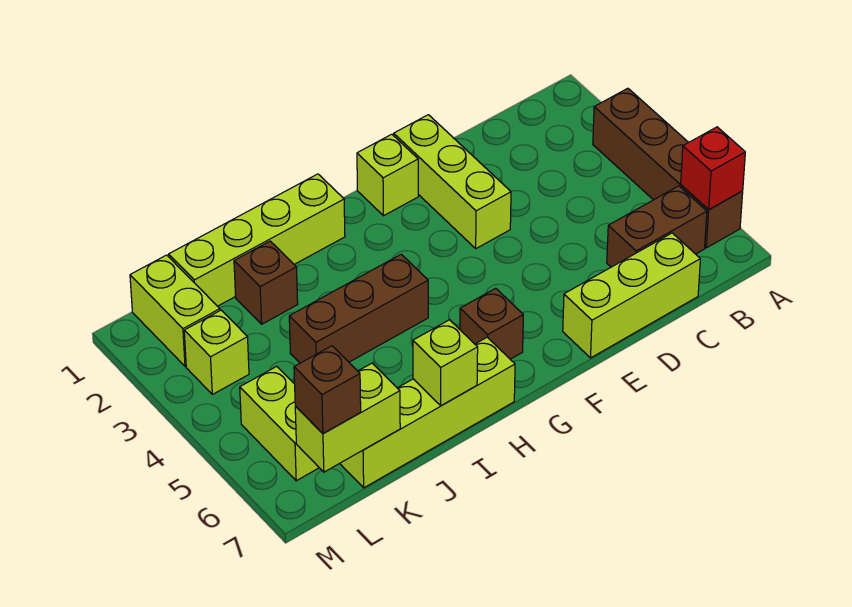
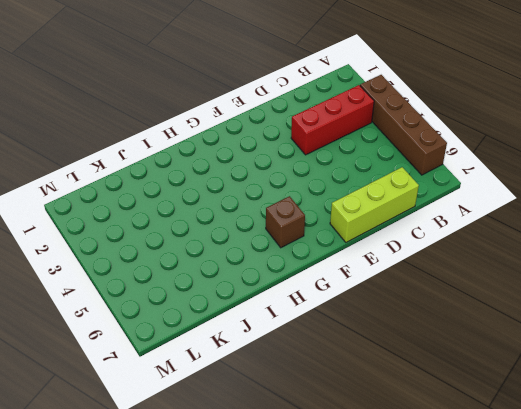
red 1x3 brick [291,85,374,155] -> none
none -> brown 1x2 brick [607,186,707,267]
none -> lime 1x3 brick [394,115,511,248]
none -> lime 1x1 brick [357,134,418,216]

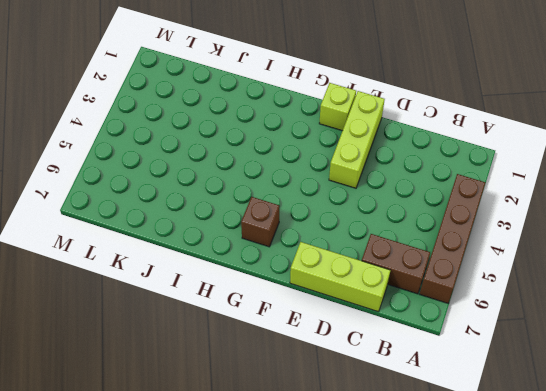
none -> lime 1x4 brick [169,174,345,306]
none -> brown 1x3 brick [289,254,428,363]
none -> lime 1x4 brick [340,337,515,488]

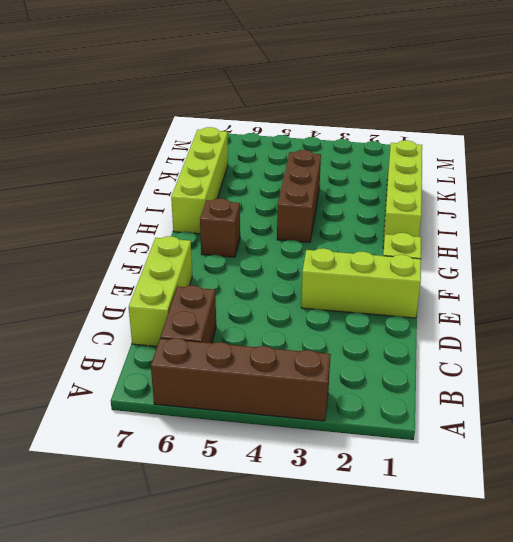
none -> brown 1x1 brick [234,241,298,324]
none -> lime 1x2 brick [130,255,220,366]
none -> lime 1x1 brick [184,310,249,394]

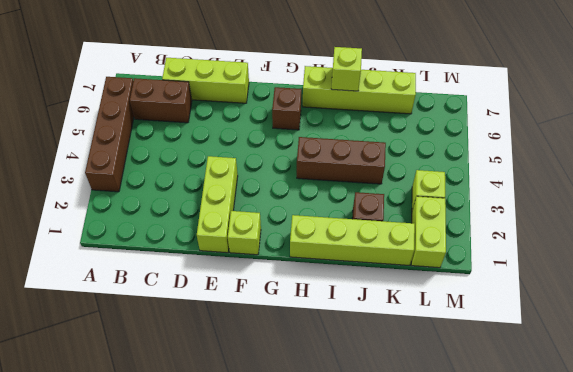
none -> lime 1x2 brick [240,366,319,481]
none -> red 1x1 brick [681,127,745,210]
none -> lime 1x2 brick [295,363,400,472]

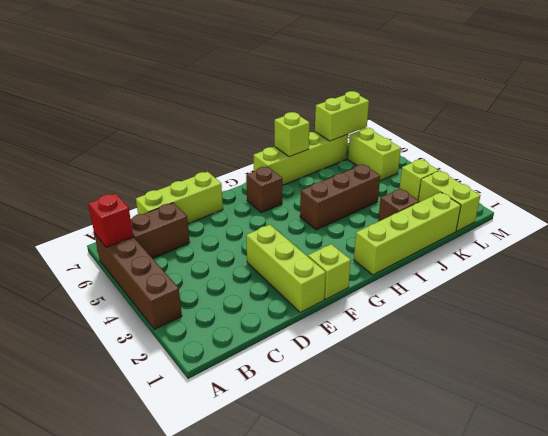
none -> brown 1x1 brick [294,346,361,434]

